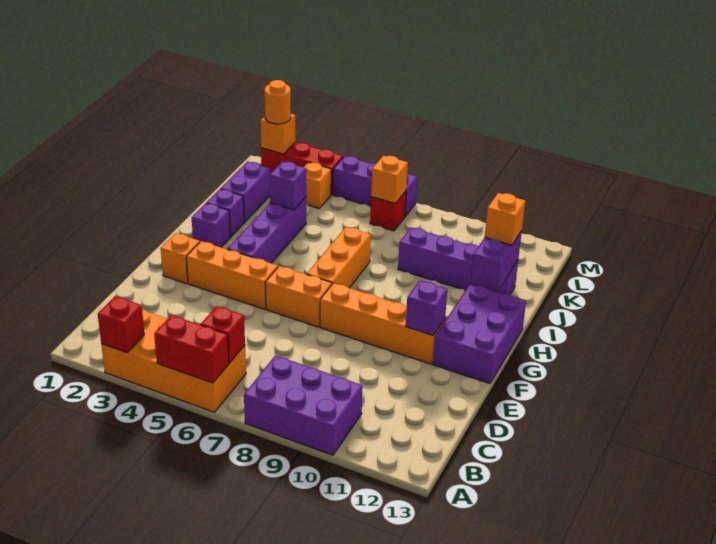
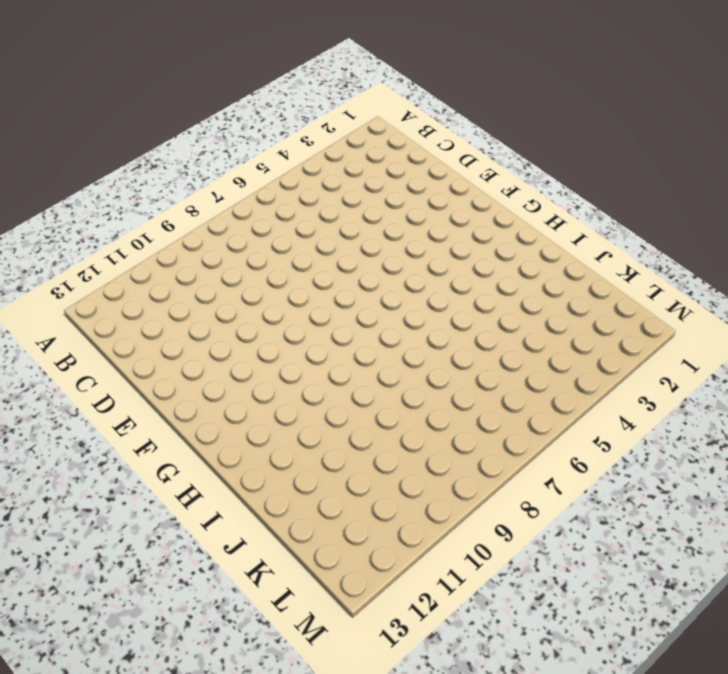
none -> orange 2x4 brick [101,310,246,412]
none -> purple 2x3 brick [244,355,363,455]
none -> orange 1x1 brick [161,233,200,284]

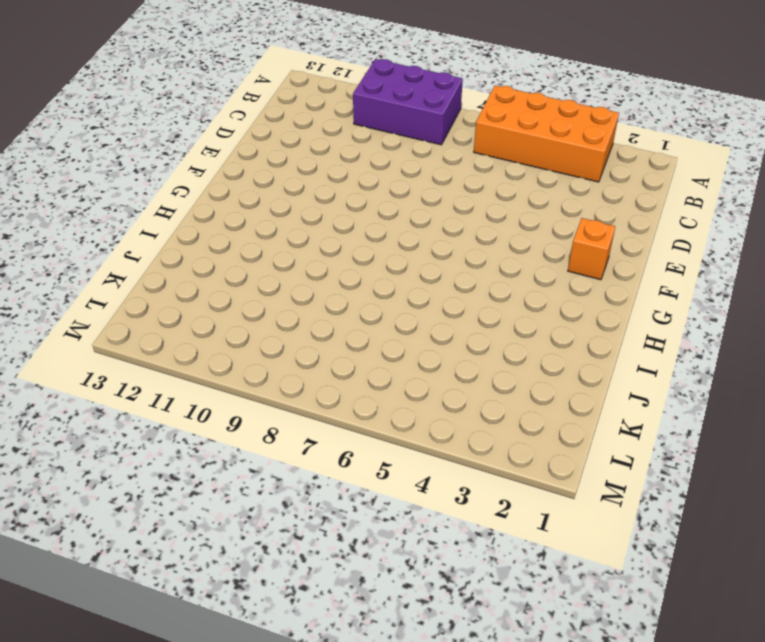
none -> orange 1x3 brick [186,241,278,309]
none -> orange 1x2 brick [265,266,332,327]
none -> orange 1x4 brick [320,283,445,364]

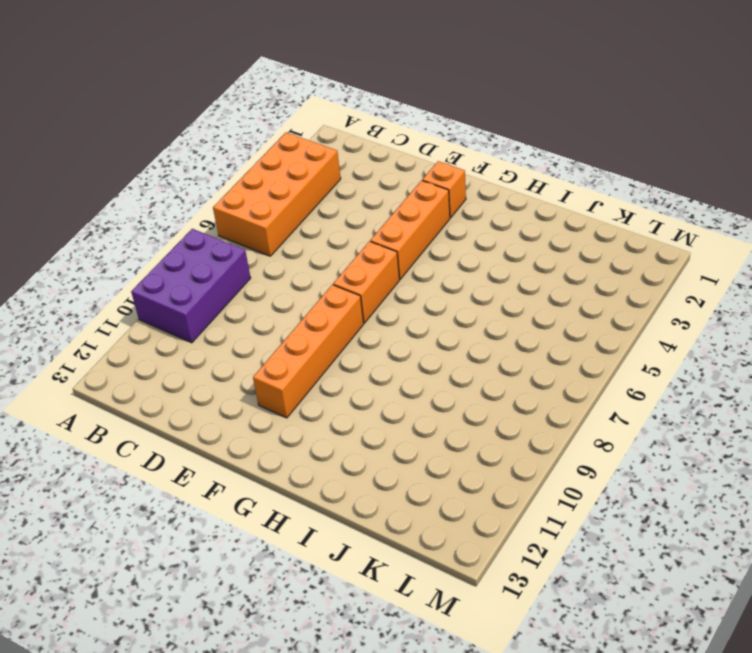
none -> purple 2x3 brick [433,284,526,384]
none -> purple 1x4 brick [227,197,306,263]
none -> orange 1x3 brick [307,227,371,288]

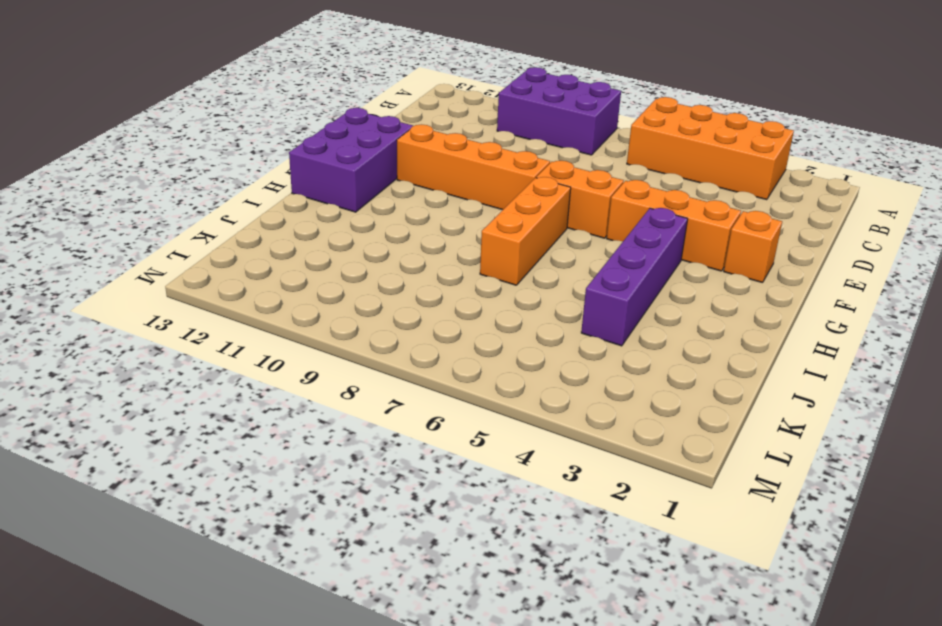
none -> purple 1x1 brick [192,203,230,247]
none -> purple 1x1 brick [206,189,244,237]
none -> purple 1x2 brick [221,162,270,222]

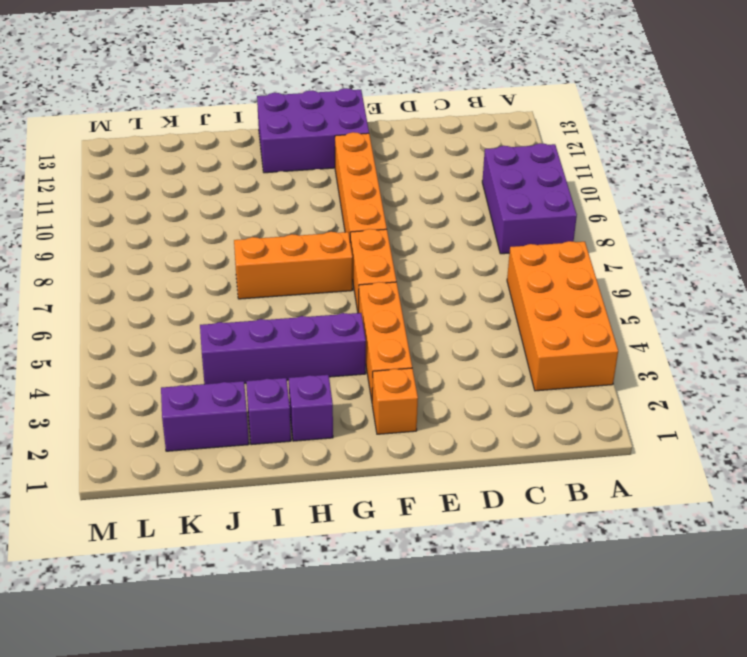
none -> purple 1x4 brick [398,228,518,295]
none -> orange 1x1 brick [304,162,331,209]
none -> red 1x1 brick [370,191,406,231]

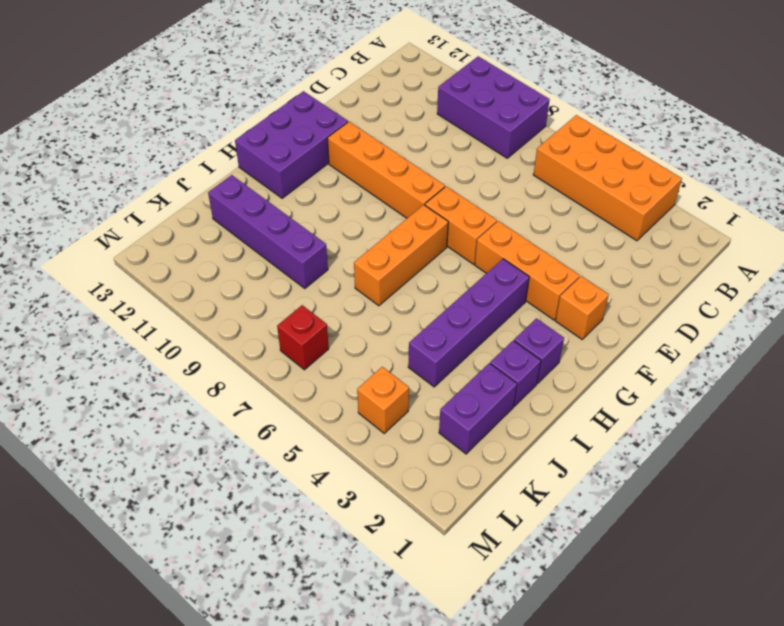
none -> red 1x3 brick [261,142,343,195]
none -> purple 1x3 brick [333,156,417,216]
none -> red 1x1 brick [98,296,144,353]

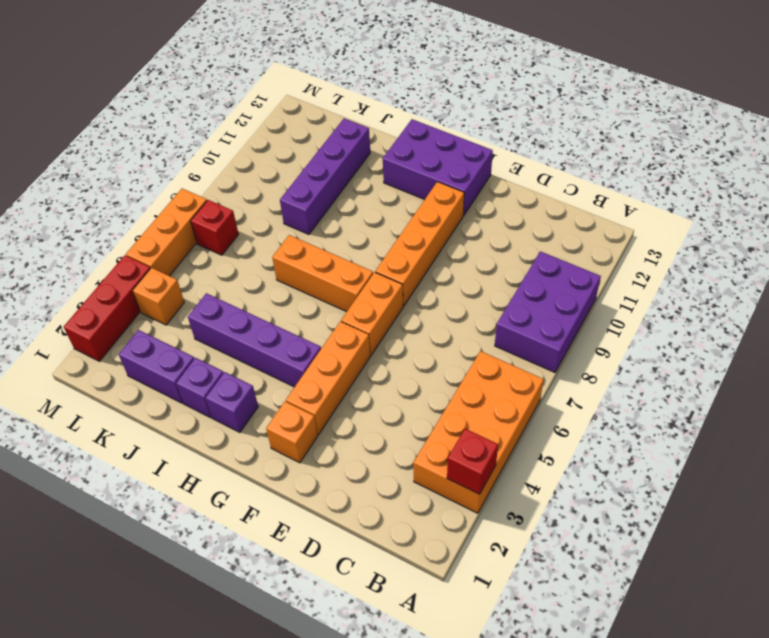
orange 1x3 brick [126,189,207,276] -> purple 1x3 brick [333,156,417,216]
none -> red 1x2 brick [154,315,229,383]
none -> red 1x1 brick [201,306,245,363]
none -> purple 1x1 brick [406,280,448,335]

